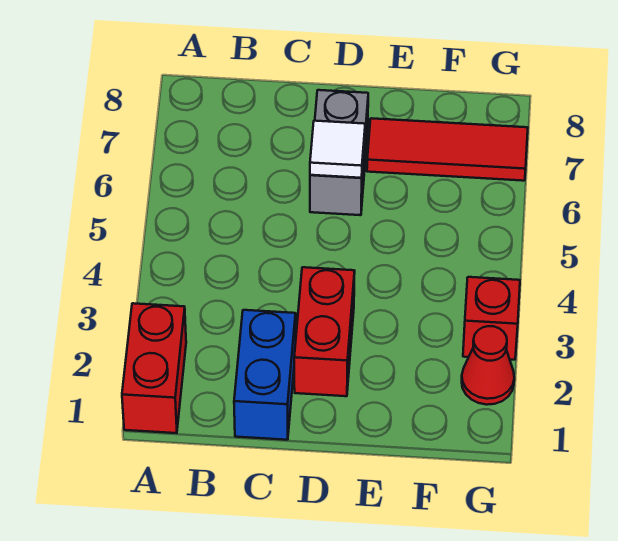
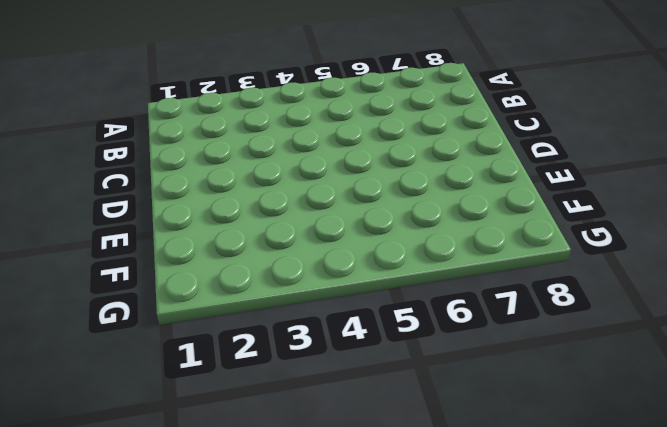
none -> red 1x2 brick [122,303,186,433]
none -> blue 1x2 brick [234,310,296,440]

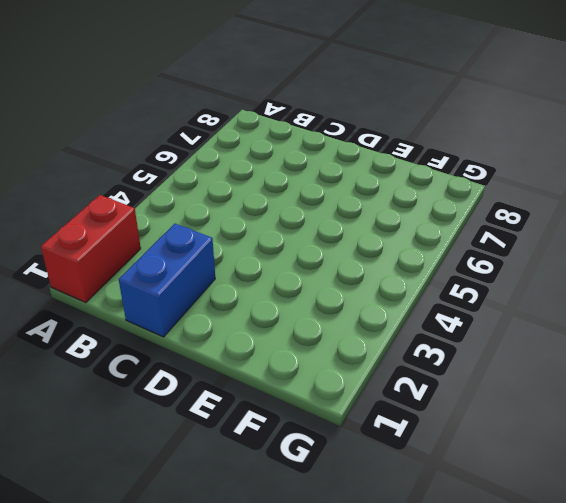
none -> red 1x2 brick [294,267,355,396]
none -> grey 1x2 brick [310,90,368,215]

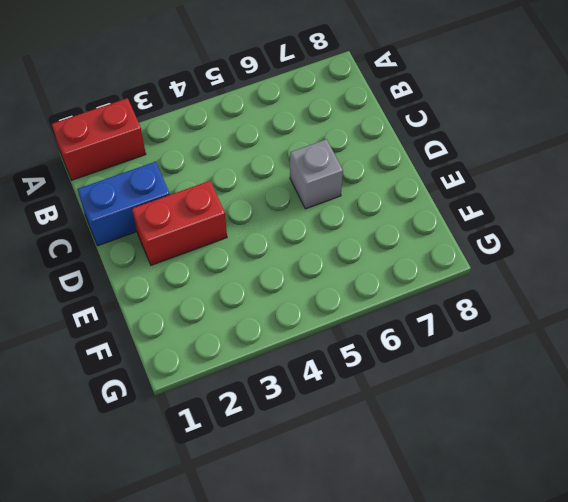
grey 1x1 brick [290,139,343,209] -> grey 1x2 brick [310,90,368,215]
none -> red 1x3 tile [367,118,528,181]
none -> red 1x1 cone [462,326,514,405]

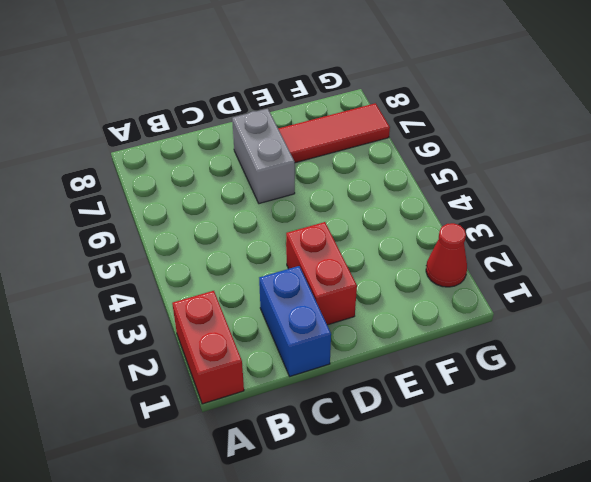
none -> red 1x1 brick [463,277,520,360]
none -> white 1x1 tile [310,121,365,178]

